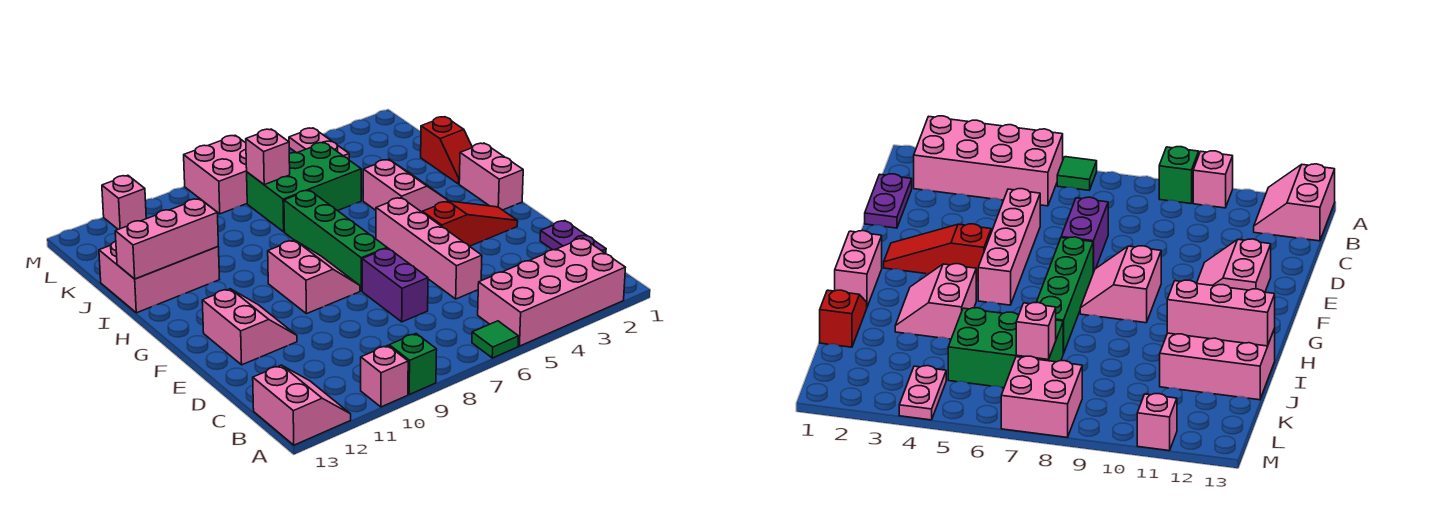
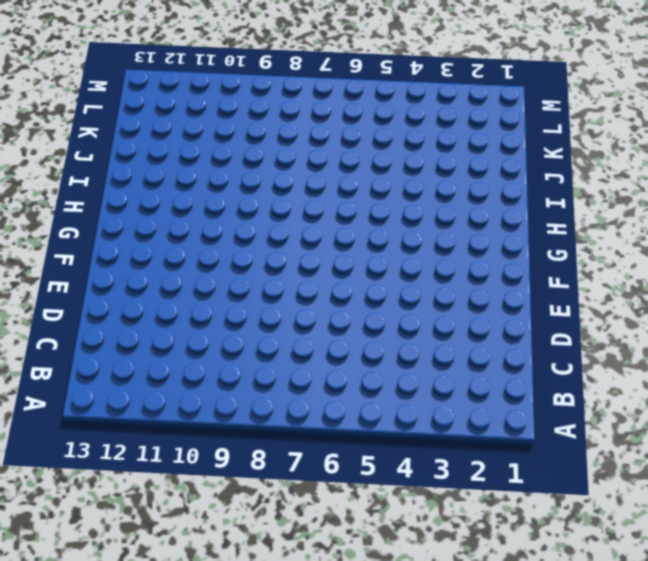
none -> pink 2x4 brick [478,238,625,346]
none -> green 1x1 tile [472,321,519,358]
none -> green 1x1 brick [389,334,437,394]

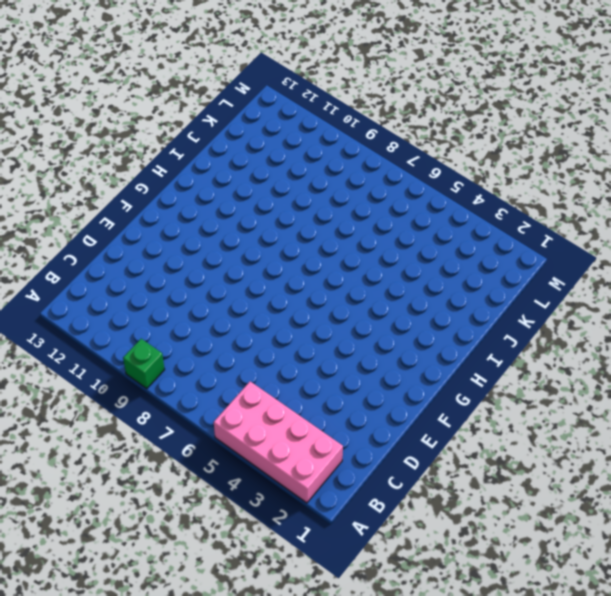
none -> green 1x1 tile [472,321,519,358]
none -> pink 1x1 brick [361,346,408,407]
none -> pink 2x2 slope [253,365,351,445]

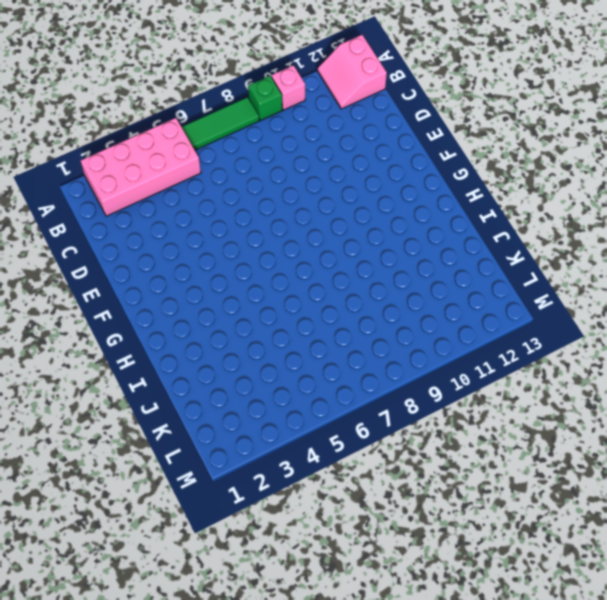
green 1x3 tile [182,97,259,150] -> green 1x1 tile [472,321,519,358]
none -> purple 1x2 plate [540,221,606,253]
none -> pink 1x4 brick [376,198,482,299]
none -> purple 1x2 brick [362,248,428,322]

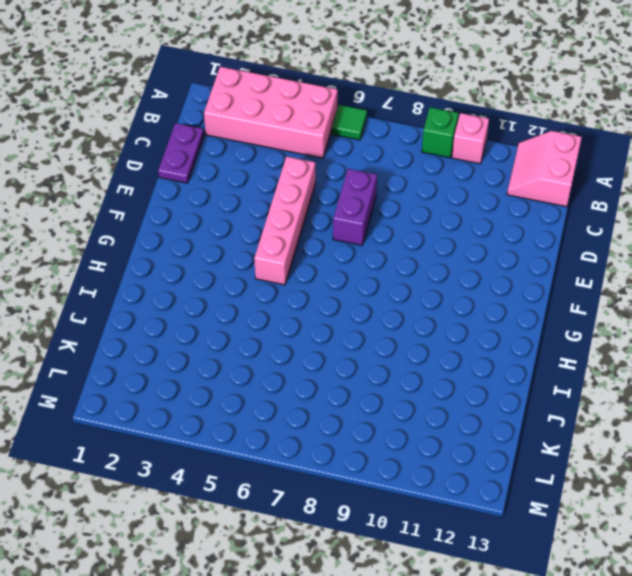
none -> pink 2x2 slope [202,289,297,365]
none -> red 1x3 slope [422,201,518,246]
none -> green 1x4 brick [284,190,387,291]

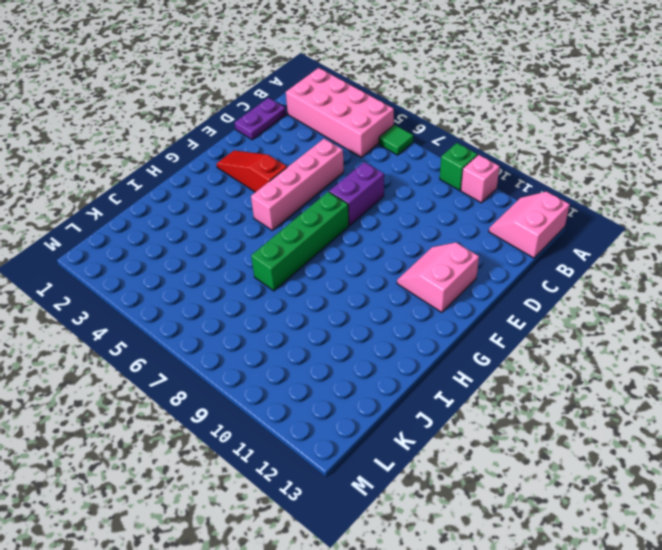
none -> pink 2x2 slope [268,240,360,314]
none -> pink 1x2 brick [459,143,523,210]
none -> pink 2x2 slope [363,159,448,212]

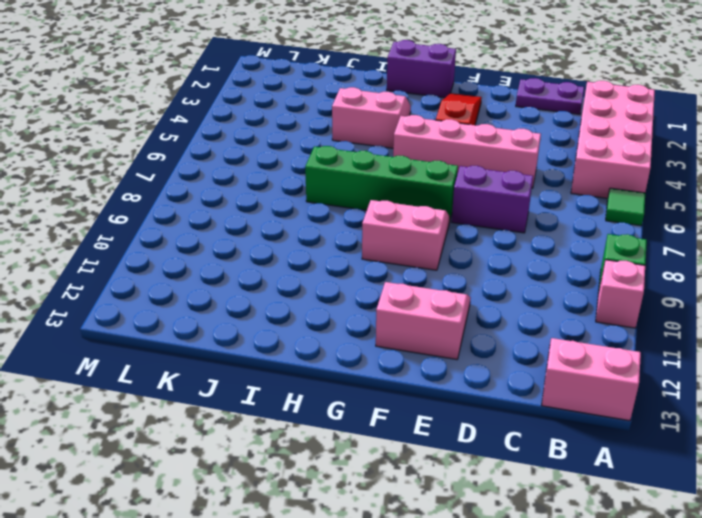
purple 1x2 brick [387,40,456,98] -> pink 1x2 brick [459,143,523,210]
none -> red 1x2 slope [421,117,472,184]
none -> pink 2x3 brick [99,241,220,313]
none -> green 2x3 brick [247,142,361,232]

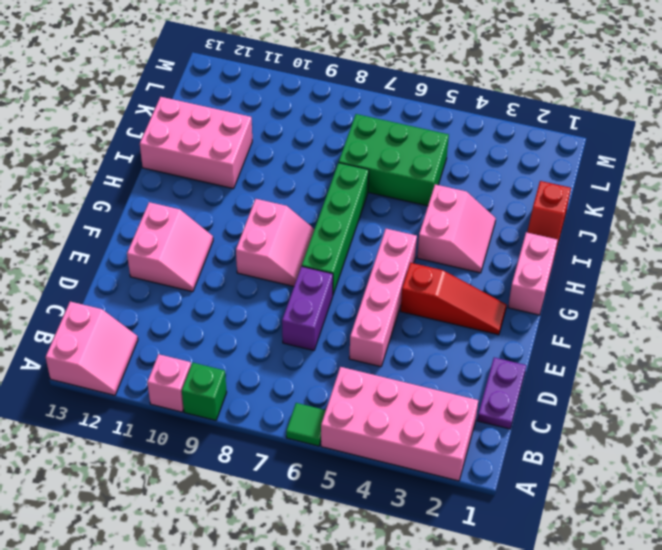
none -> pink 1x2 plate [289,128,349,159]
none -> pink 2x2 brick [184,135,247,214]
none -> pink 1x1 brick [102,175,146,229]

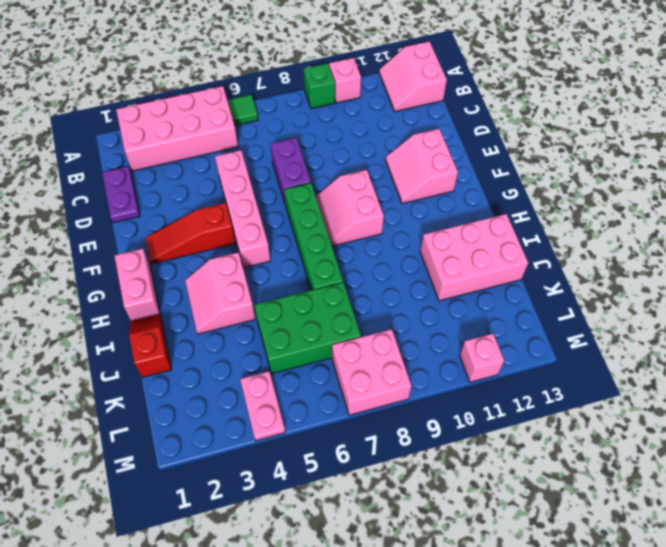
none -> pink 1x3 brick [115,199,218,279]
none -> pink 1x1 brick [246,129,290,185]

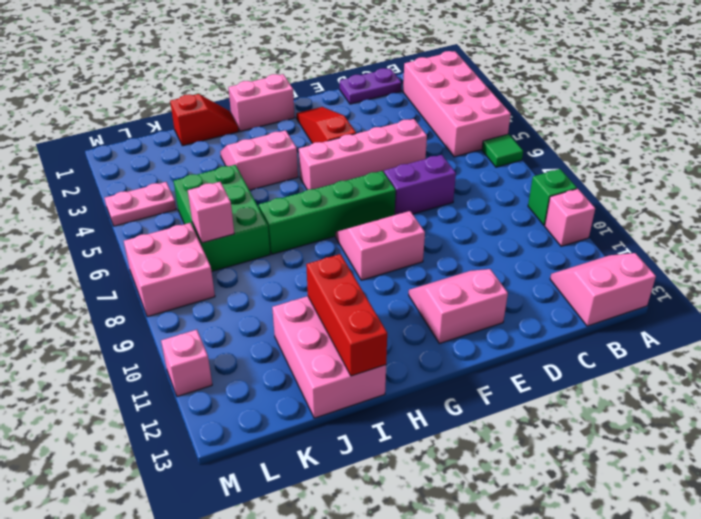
red 1x3 brick [306,254,387,376] -> pink 1x3 brick [115,199,218,279]

